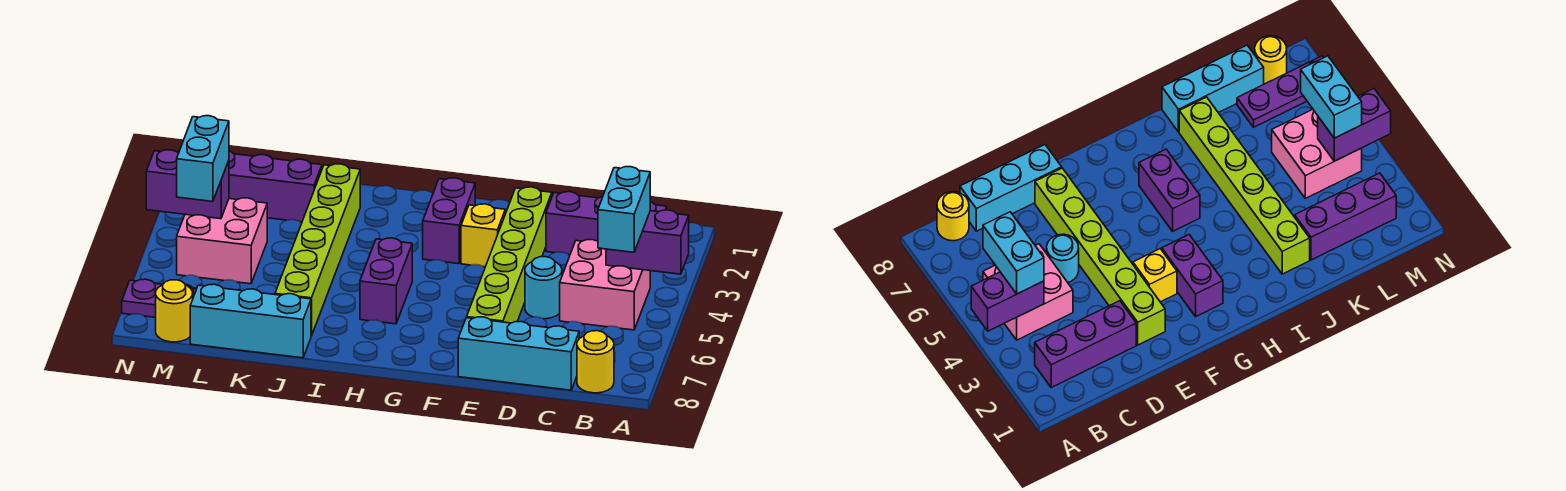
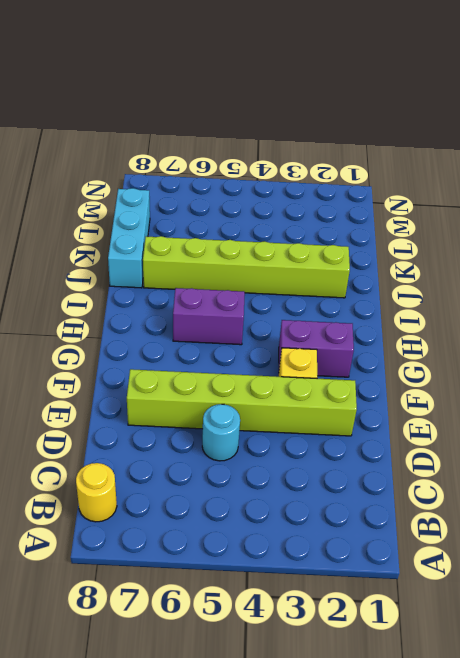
none -> purple 1x3 brick [546,192,667,254]
none -> pink 2x2 brick [560,240,650,330]
none -> cyan 1x3 brick [458,317,579,390]

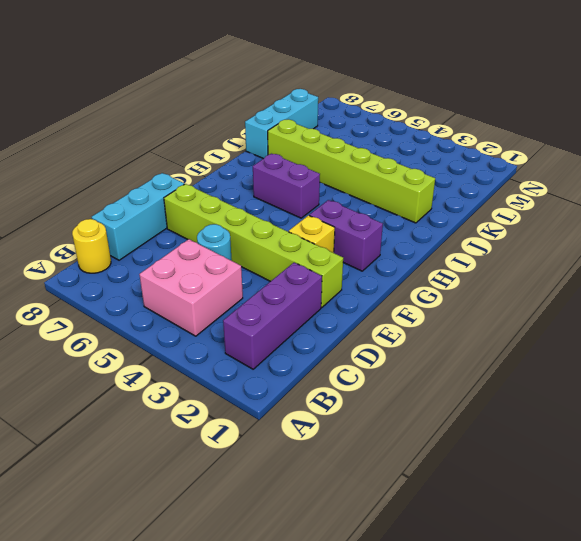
none -> purple 1x3 brick [229,151,322,222]
none -> pink 2x2 brick [177,198,267,284]
none -> purple 1x3 plate [122,279,197,317]

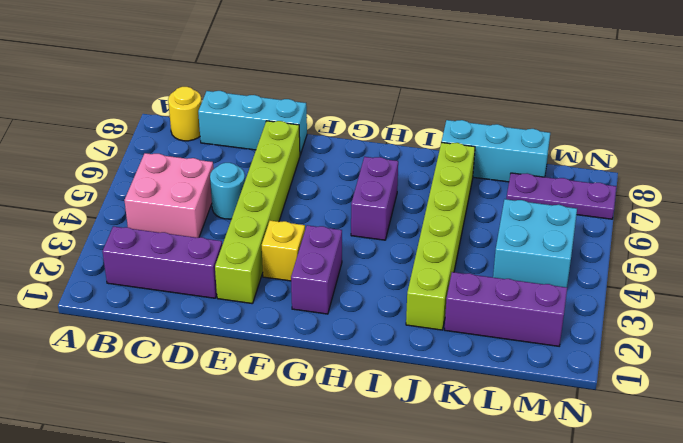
cyan 2x2 brick [493,199,577,287] -> pink 2x2 brick [177,198,267,284]
none -> yellow 1x1 round brick [156,280,193,342]
none -> purple 1x2 brick [606,210,689,274]
none -> purple 1x2 brick [146,150,229,219]

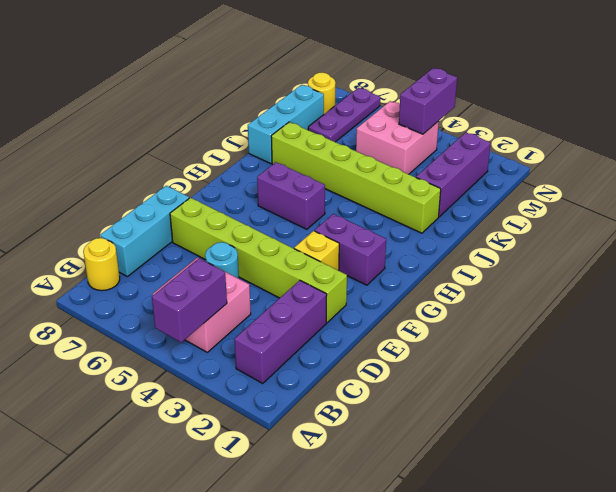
none -> cyan 1x2 brick [598,167,650,252]
none -> cyan 1x2 brick [177,116,229,202]

